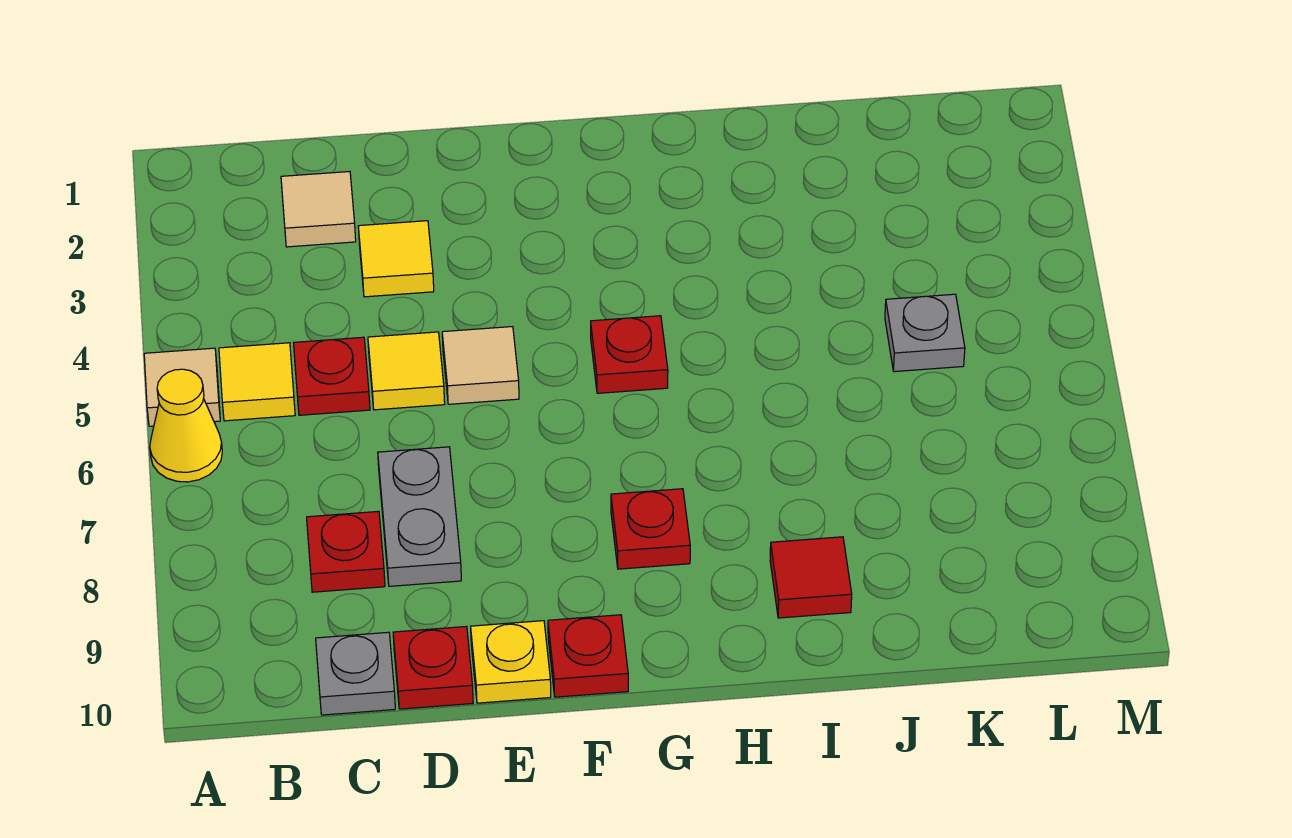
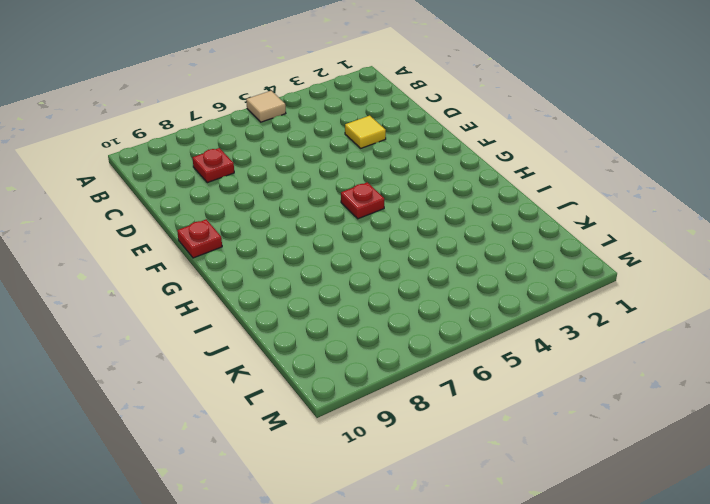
none -> yellow 1x1 cone [150,369,222,482]
none -> yellow 1x1 tile [219,343,295,421]
none -> tan 1x1 tile [281,172,356,247]

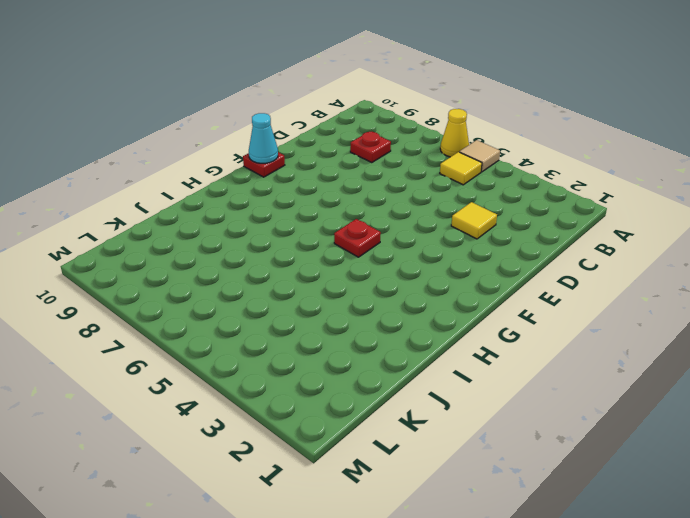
cyan 1x1 cone [249,113,278,163] -> none
none -> tan 1x1 tile [281,172,356,247]
none -> red 1x1 plate [294,337,370,415]
none -> grey 1x1 plate [316,632,395,715]

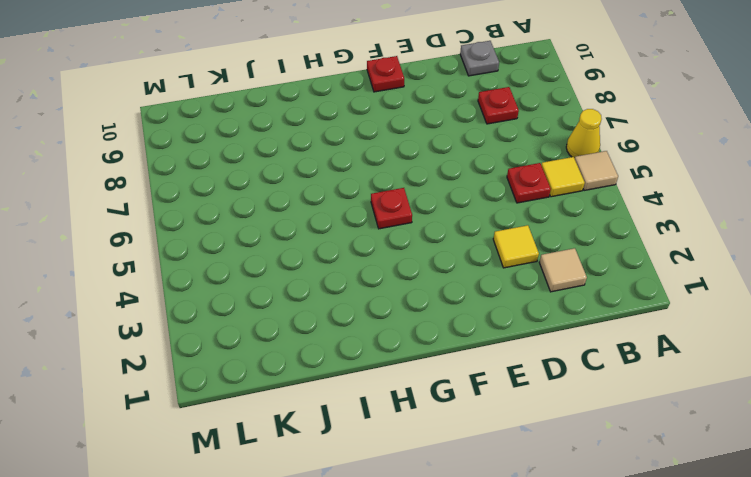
none -> yellow 1x1 tile [368,332,445,410]
none -> grey 1x2 plate [378,447,461,586]
none -> red 1x1 plate [393,626,473,709]

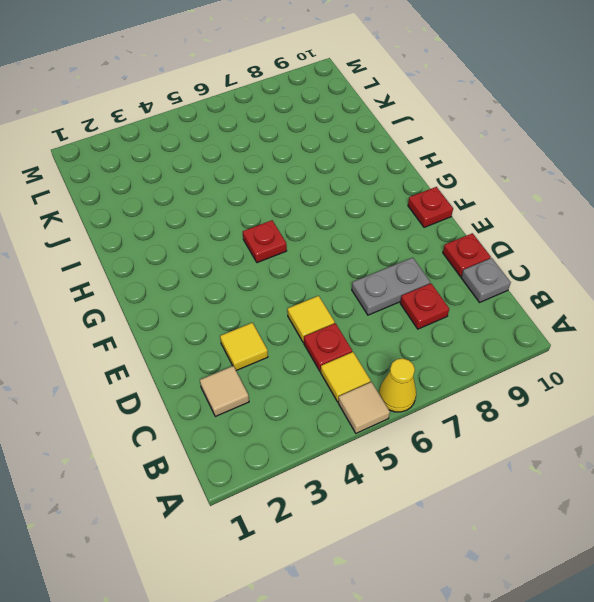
none -> tan 1x1 tile [442,327,519,404]
none -> yellow 1x1 plate [471,621,551,703]
none -> red 1x1 plate [611,489,690,569]

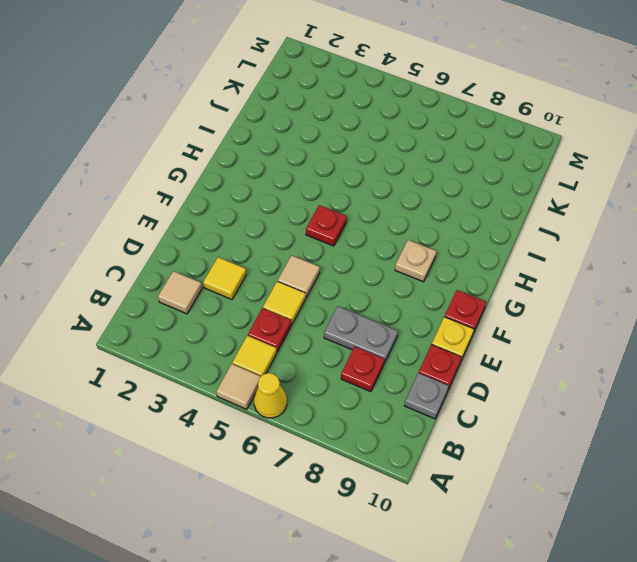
tan 1x1 plate [395,240,436,282] -> red 1x1 plate [611,489,690,569]
none -> red 1x1 tile [770,537,852,618]
none -> grey 1x1 plate [885,294,965,372]

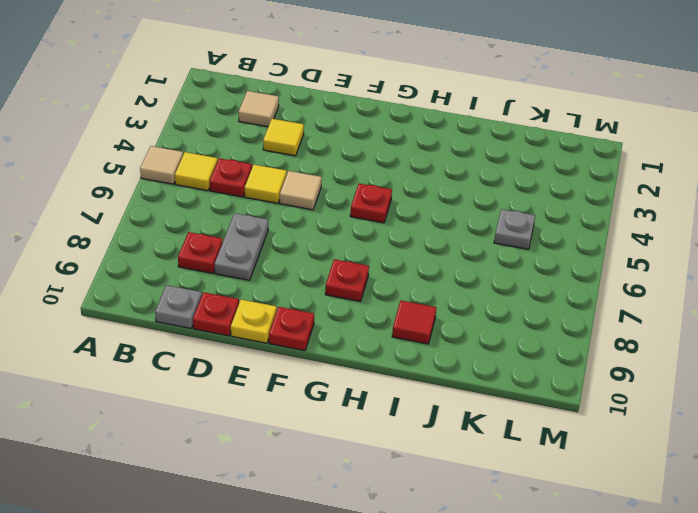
none -> yellow 1x1 cone [150,369,222,482]

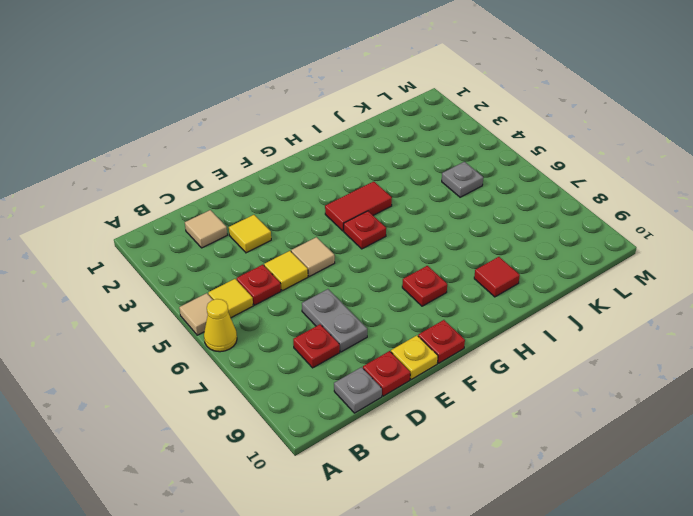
red 1x2 tile [325,182,392,231] -> none

